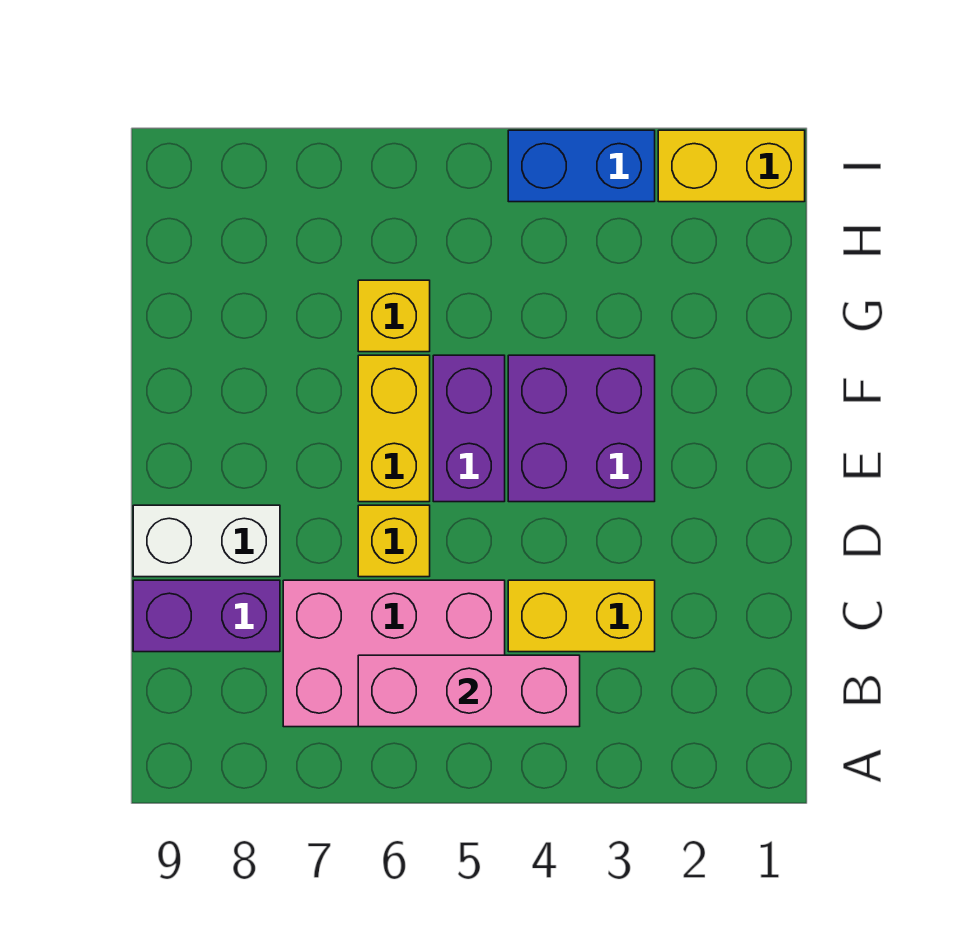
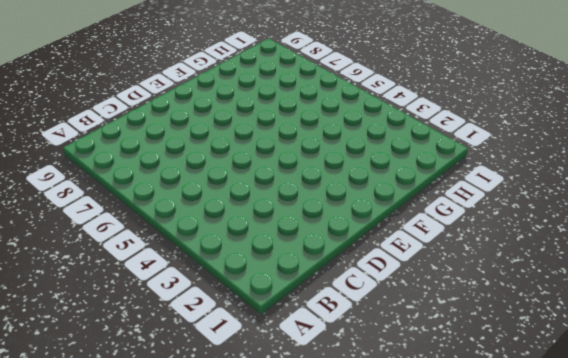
none -> pink 2x3 brick [283,580,505,727]
none -> yellow 1x2 brick [508,580,655,652]
none -> purple 1x2 brick [133,580,280,652]

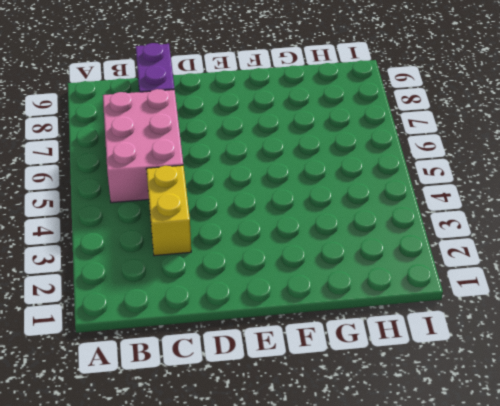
none -> yellow 1x1 brick [358,505,430,577]
none -> white 1x2 brick [133,505,280,577]
none -> purple 2x2 brick [508,355,655,502]

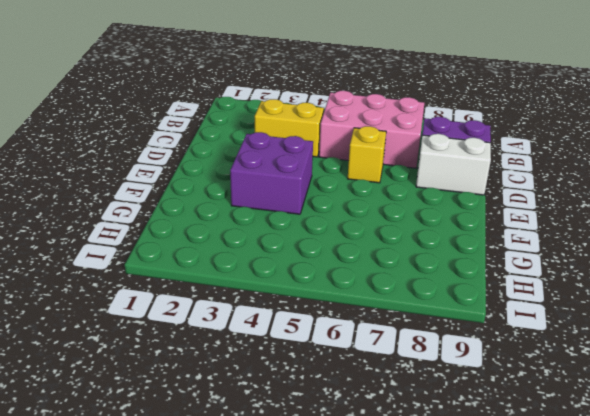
none -> purple 1x2 brick [433,355,505,502]
none -> yellow 1x2 brick [358,355,430,502]
none -> yellow 1x1 brick [358,280,430,352]

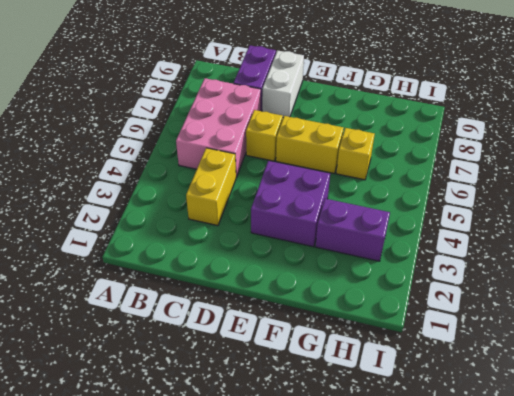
purple 1x2 brick [315,199,390,261] -> purple 1x2 brick moved to [433,355,505,502]
none -> yellow 1x2 brick [658,130,805,202]
none -> blue 1x2 brick [508,130,655,202]
none -> pink 1x3 brick [358,655,580,727]

